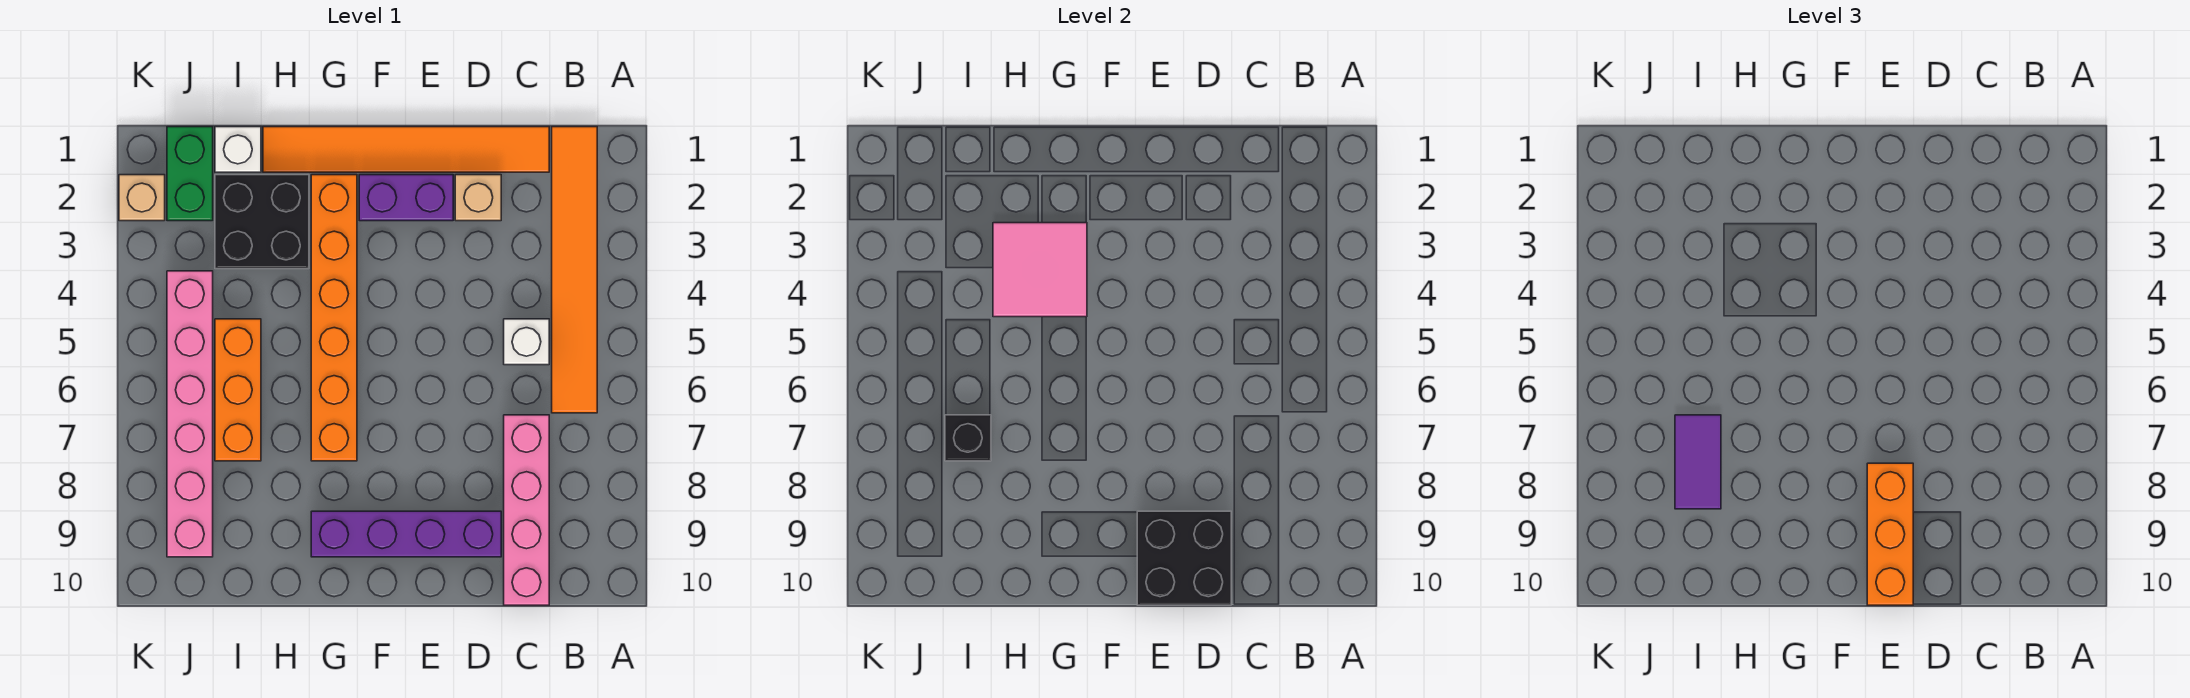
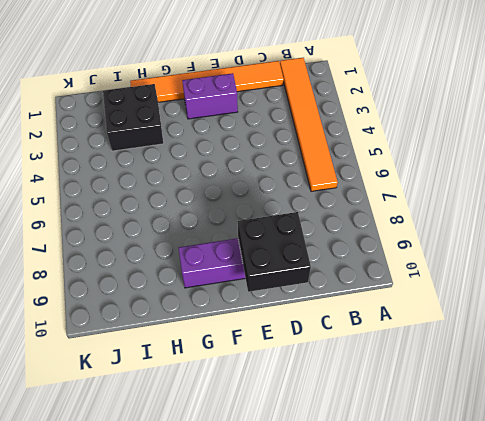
none -> white 1x1 brick [504,319,549,365]
none -> pink 1x4 brick [504,415,549,605]
none -> tan 1x1 brick [455,175,501,221]

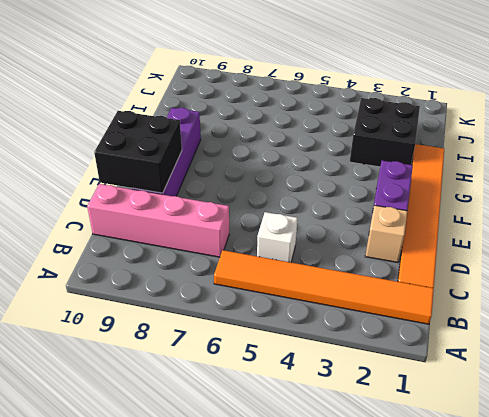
none -> orange 1x6 brick [311,175,357,461]
none -> white 1x1 brick [215,127,261,172]
none -> orange 1x3 brick [215,319,261,461]

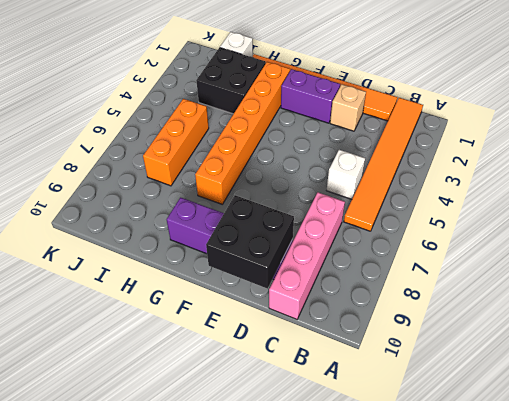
none -> green 1x2 brick [167,127,213,221]
none -> pink 1x6 brick [167,271,213,557]
none -> tan 1x1 brick [119,175,165,221]

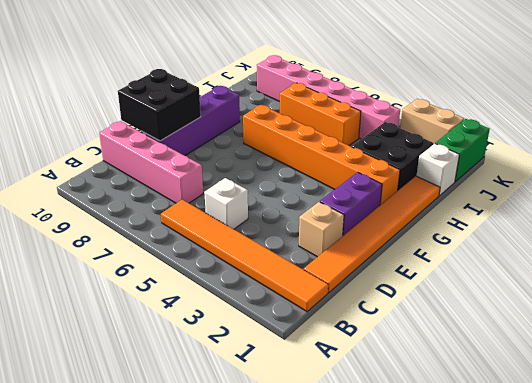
green 1x2 brick [435,119,490,182] -> green 1x2 brick turned to [167,127,213,221]
tan 1x2 brick [400,99,464,144] -> tan 1x1 brick [119,175,165,221]
none -> pink 2x2 tile [993,223,1087,317]
none -> black 1x1 brick [945,415,991,461]
none -> orange 1x3 brick [1867,463,1913,605]

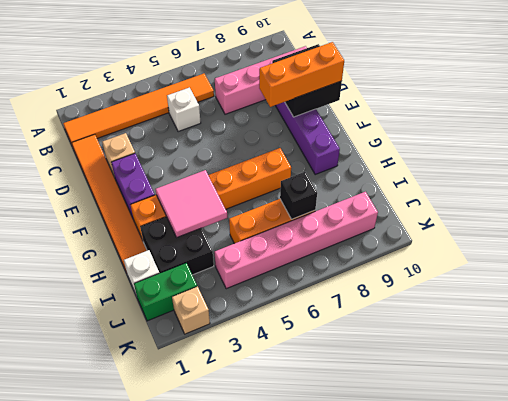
none -> purple 1x2 tile [1675,415,1721,509]

